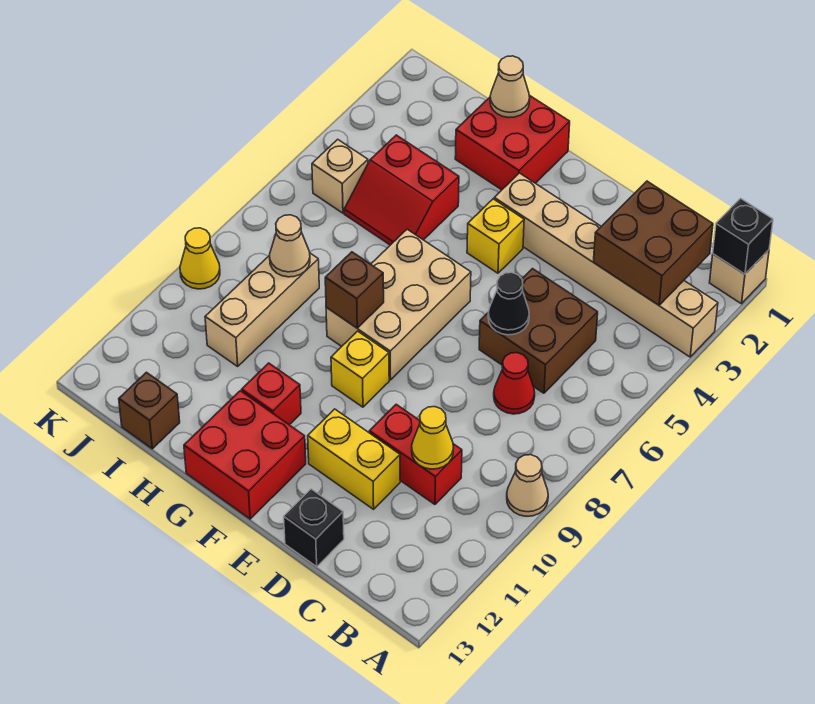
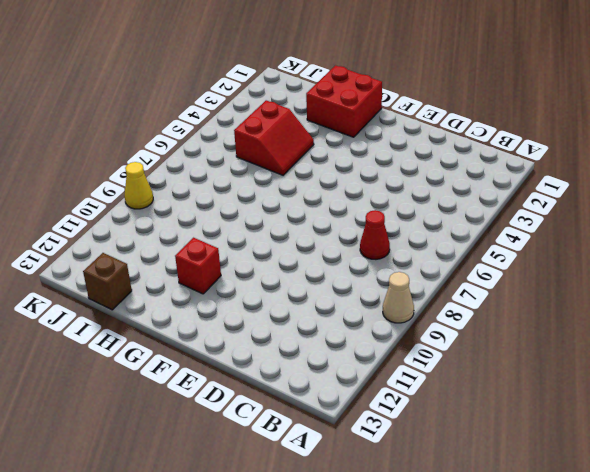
red 2x2 slope [234,100,314,175] -> red 2x2 slope turned to [344,135,459,245]
none -> tan 1x1 brick [710,250,769,304]
none -> tan 1x6 brick [494,173,718,357]
none -> brown 2x2 brick [479,269,598,393]

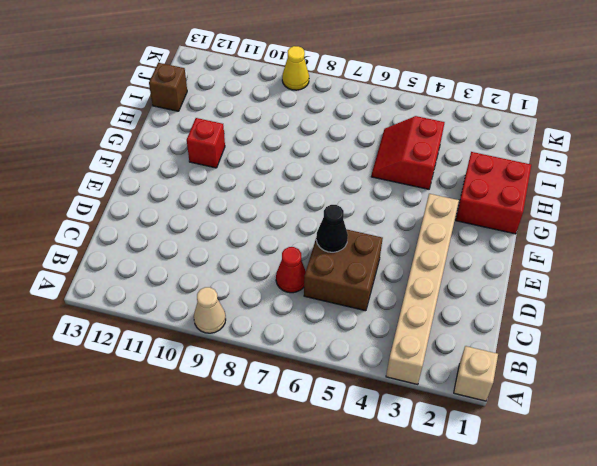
none -> red 1x2 brick [369,404,462,504]
none -> yellow 1x2 brick [308,409,400,509]
none -> black 1x1 brick [284,489,344,567]

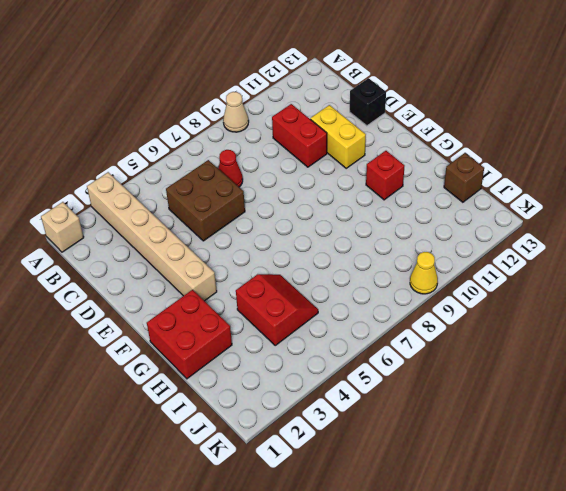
none -> yellow 1x1 brick [467,199,524,273]
none -> tan 2x3 brick [326,229,471,380]
none -> yellow 1x1 brick [331,331,389,407]

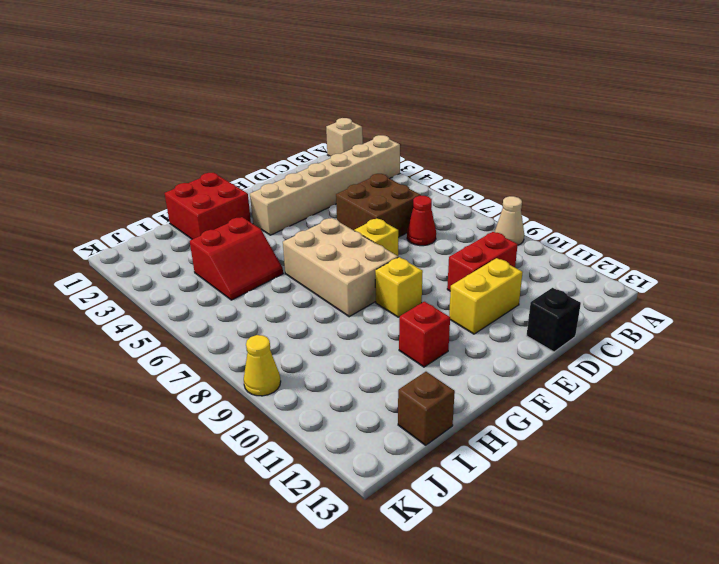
yellow 1x1 brick [354,218,398,256] -> yellow 1x1 brick moved to [467,199,524,273]
none -> red 2x2 brick [184,391,306,519]
none -> tan 1x3 brick [205,253,319,366]
none -> tan 1x1 brick [312,139,368,213]

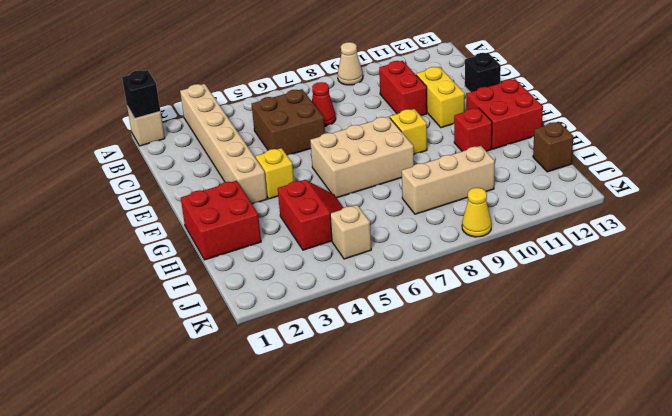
none -> brown 2x2 brick [593,181,713,305]
none -> yellow 1x1 cone [412,407,453,469]
none -> black 1x1 cone [488,273,529,335]

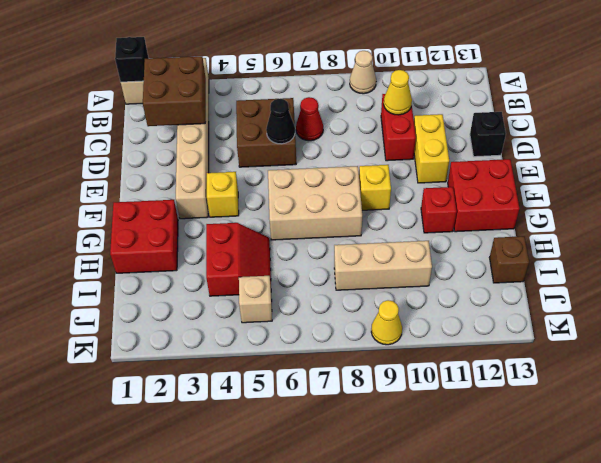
none -> brown 1x1 brick [325,252,384,328]
none -> tan 1x1 cone [490,56,530,117]
none -> tan 1x1 cone [270,215,310,277]

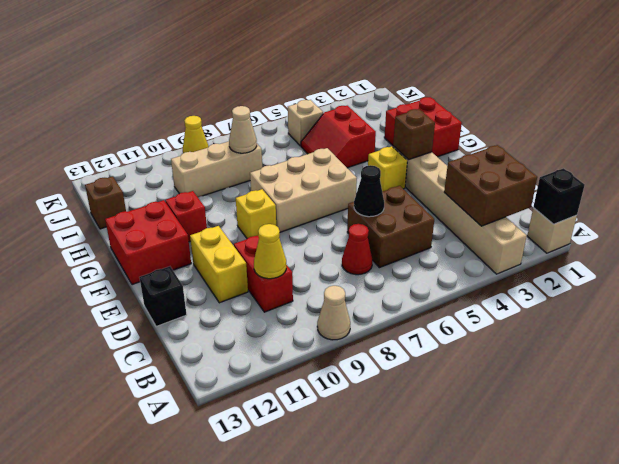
brown 1x1 brick [393,109,435,160] -> brown 1x1 brick moved to [325,252,384,328]
none -> tan 1x1 cone [490,56,530,117]

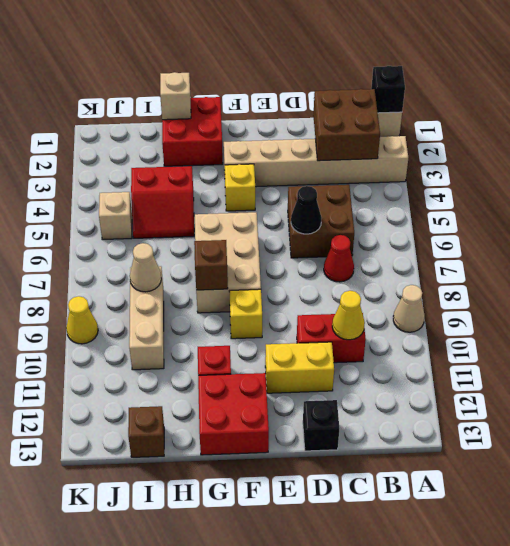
tan 1x1 brick [160,72,191,120] -> tan 1x1 cone [490,56,530,117]

